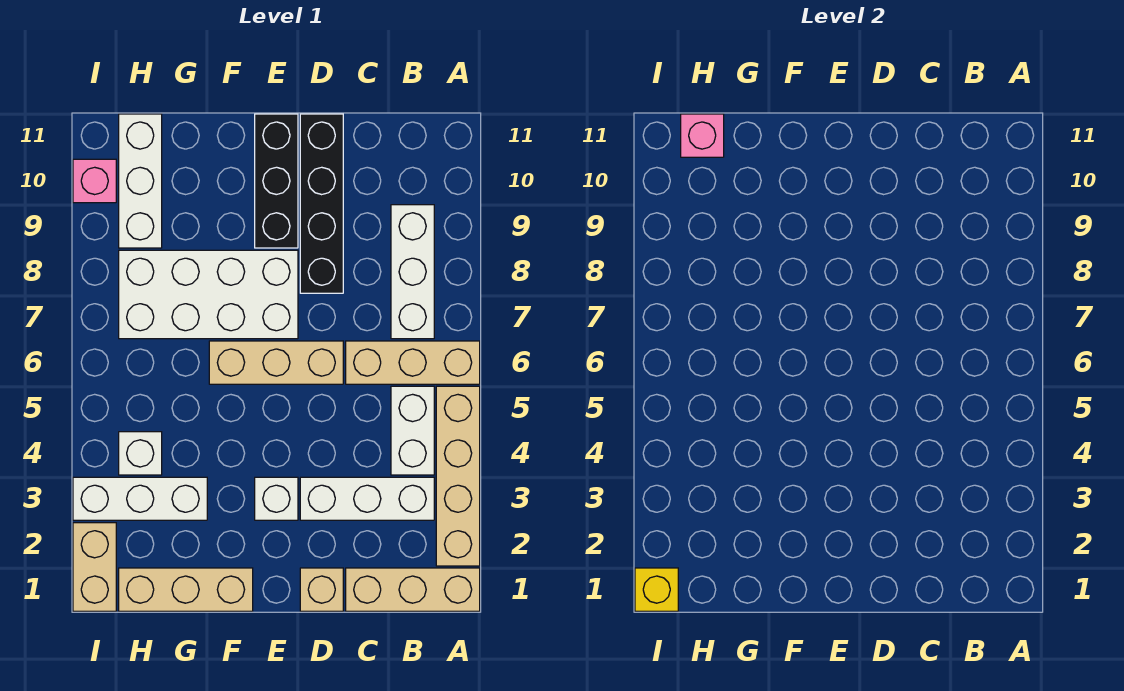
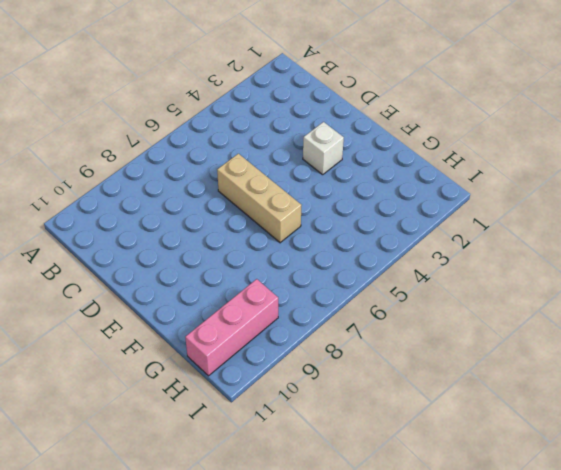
pink 1x3 brick [185,279,278,376] -> white 1x3 brick [119,114,162,248]
none -> tan 1x3 brick [346,568,480,611]
none -> tan 1x4 brick [436,386,480,566]
none -> tan 1x3 brick [346,341,480,384]

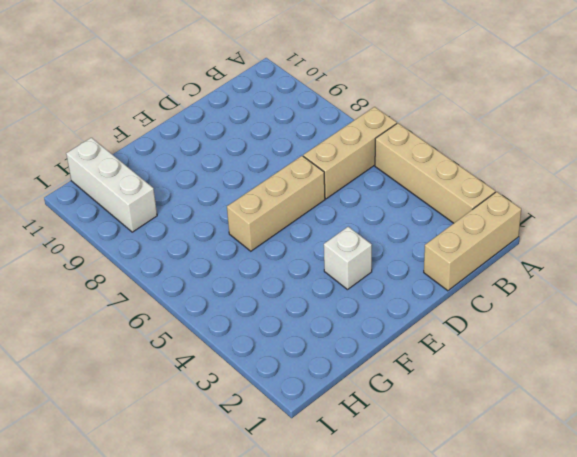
none -> white 1x3 brick [300,477,434,520]
none -> white 1x2 brick [391,386,434,475]
none -> white 1x3 brick [391,205,434,339]

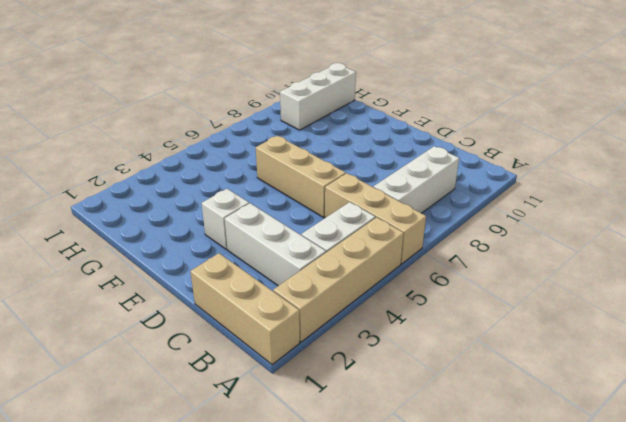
none -> tan 1x1 brick [300,568,343,611]
none -> black 1x4 brick [300,114,343,293]
none -> white 2x4 brick [119,250,298,339]

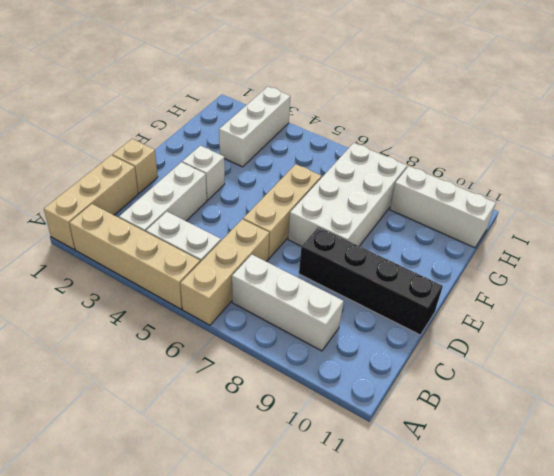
none -> black 1x3 brick [255,114,298,248]
none -> tan 1x3 brick [119,568,253,611]
none -> white 1x1 brick [119,432,162,475]

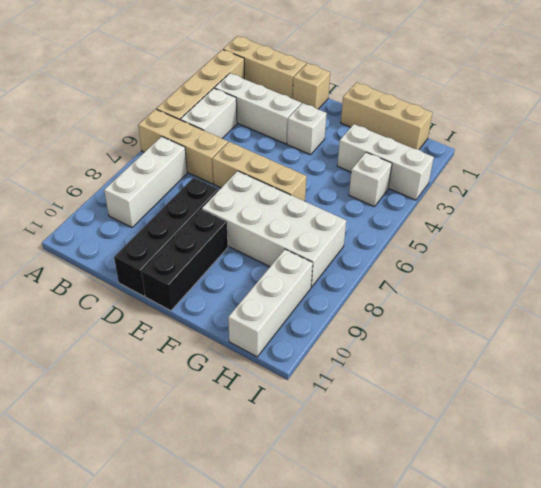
none -> tan 1x2 brick [73,523,116,611]
none -> pink 1x1 brick [73,159,116,203]
none -> pink 1x1 brick [681,114,724,157]

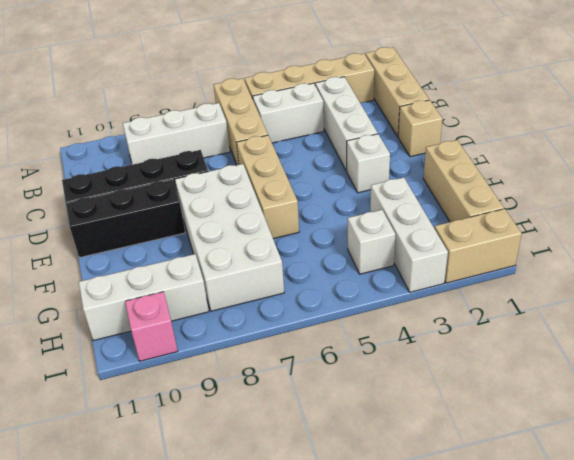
none -> pink 1x1 brick [681,114,724,157]
none -> yellow 1x1 brick [635,568,678,611]

